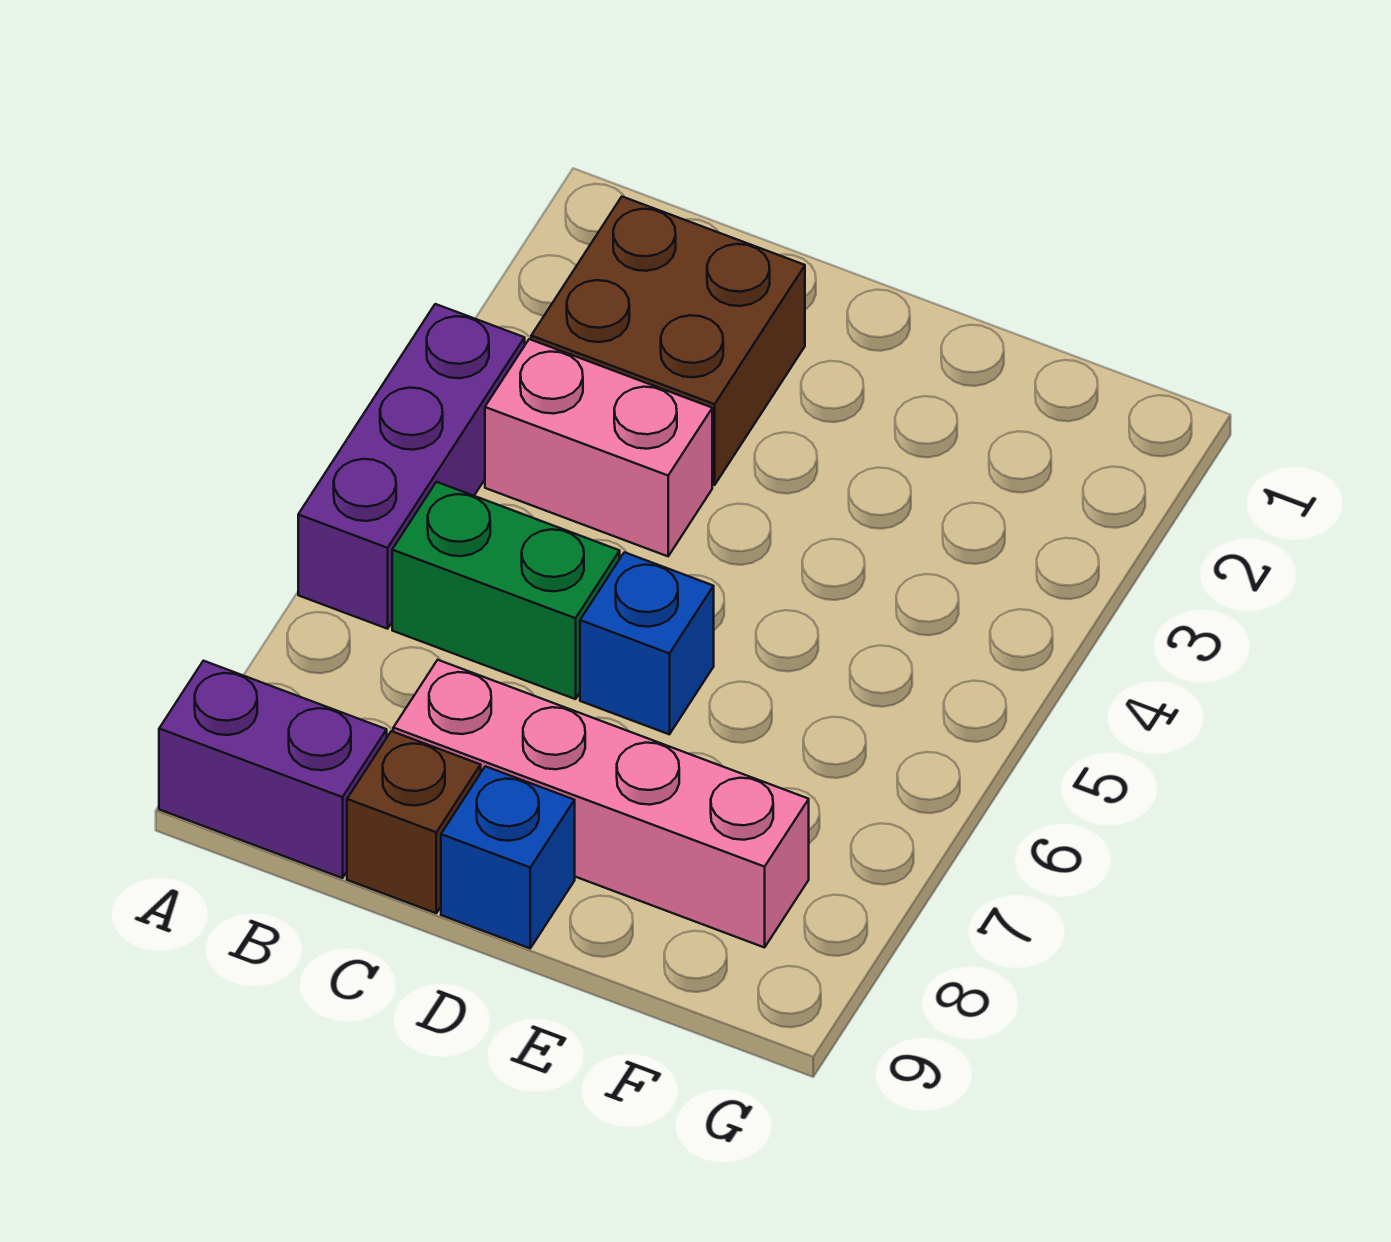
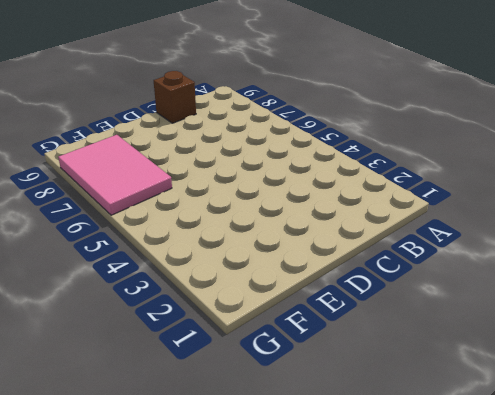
pink 2x3 tile [58,135,172,215] -> pink 1x4 brick [393,660,809,948]
none -> purple 1x3 brick [298,304,525,629]
none -> purple 1x2 brick [159,661,387,878]

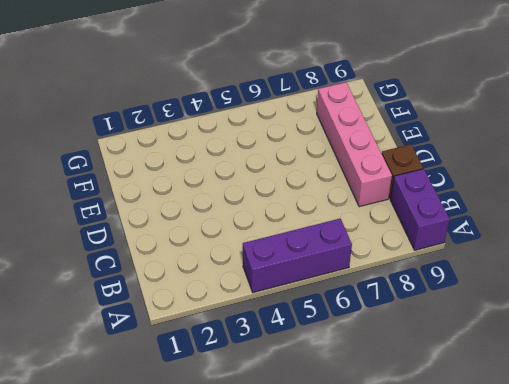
none -> brown 2x2 brick [531,197,805,485]
none -> pink 1x2 brick [485,339,712,556]

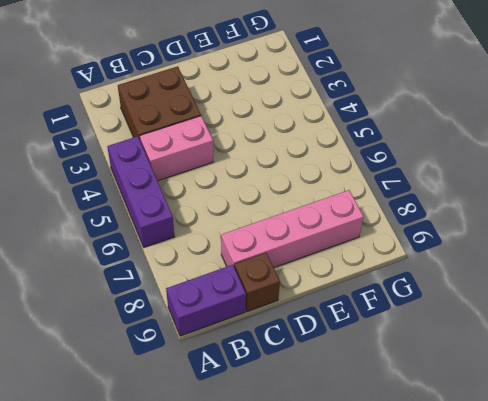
none -> green 1x2 brick [392,482,620,699]
none -> blue 1x1 brick [580,552,714,734]

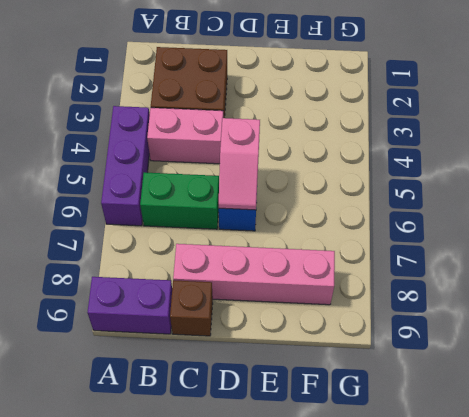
pink 1x2 slope [219,118,260,210] -> none
none -> blue 1x1 brick [441,766,575,948]

